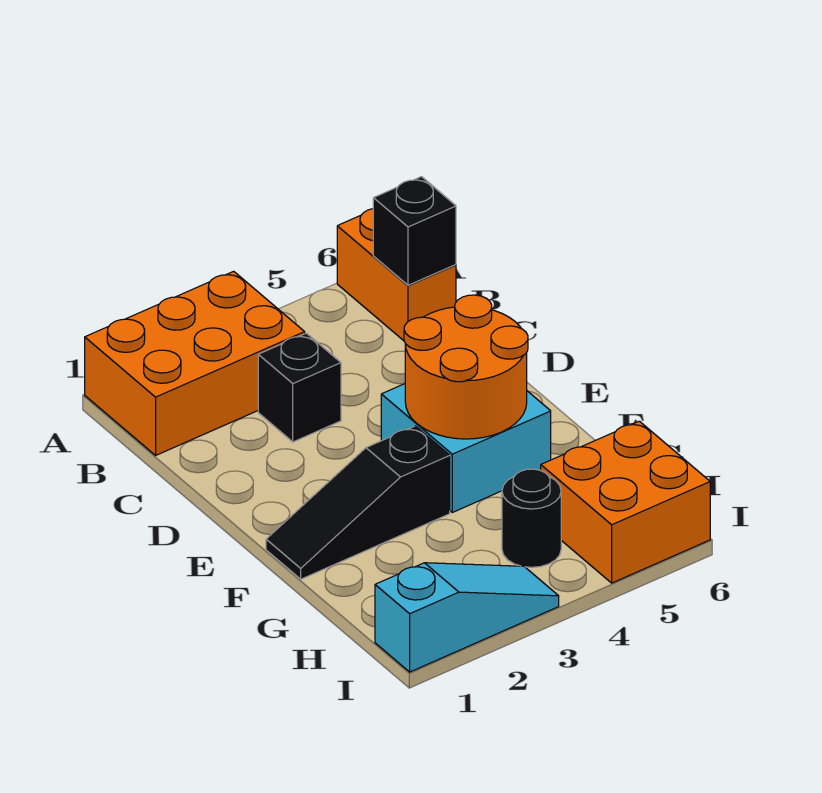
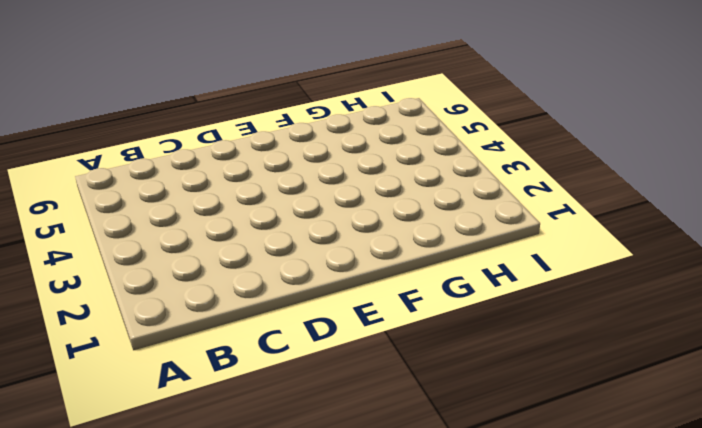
none -> orange 2x3 brick [85,271,305,455]
none -> orange 1x2 brick [337,209,456,341]

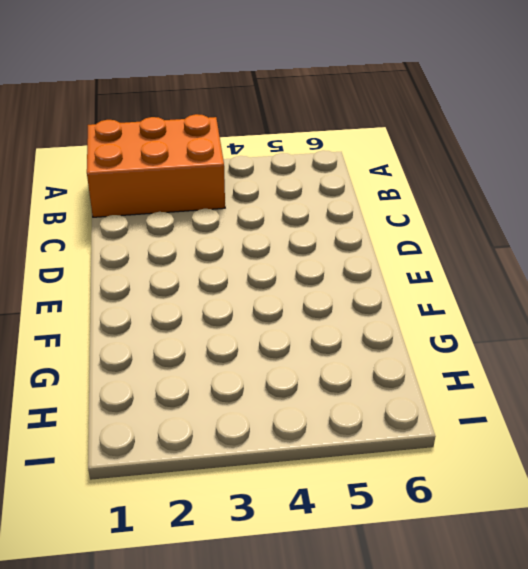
none -> orange 1x2 brick [337,209,456,341]
none -> black 1x1 brick [258,333,341,442]

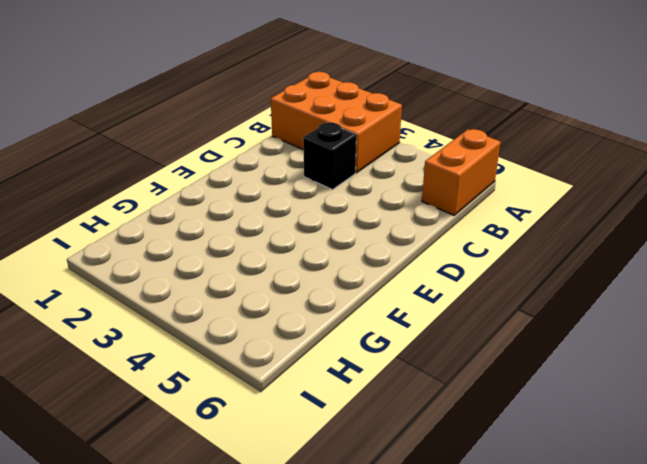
none -> cyan 2x2 brick [381,384,551,512]
none -> black 1x3 slope [266,426,450,579]

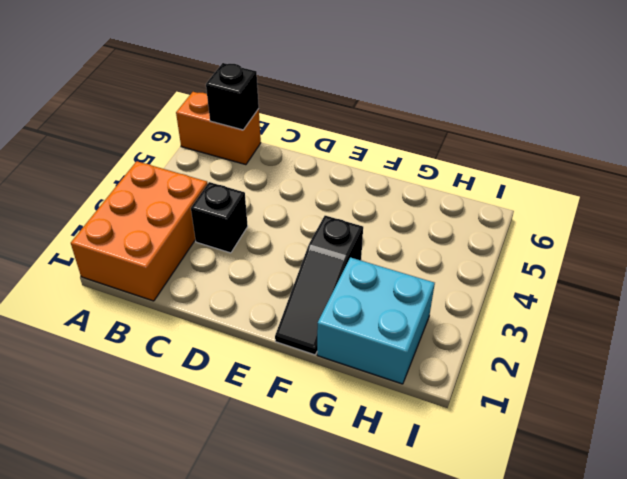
cyan 2x2 brick [317,257,435,384] -> cyan 2x2 brick moved to [381,384,551,512]
none -> black 1x1 round brick [502,469,561,567]
none -> orange 2x2 brick [541,421,710,583]

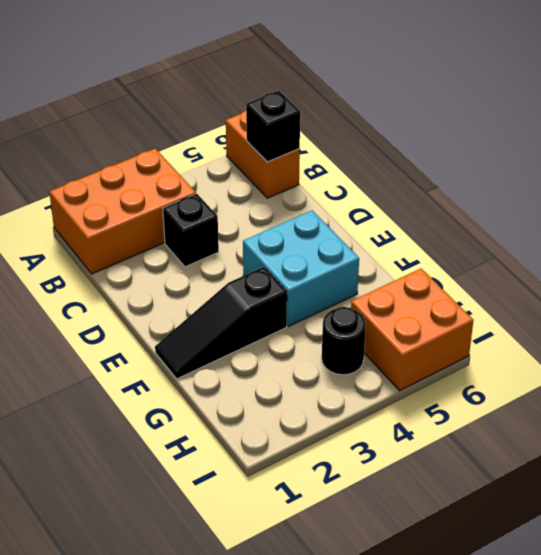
none -> cyan 1x3 slope [375,563,559,672]
none -> orange 2x2 round brick [404,295,528,439]

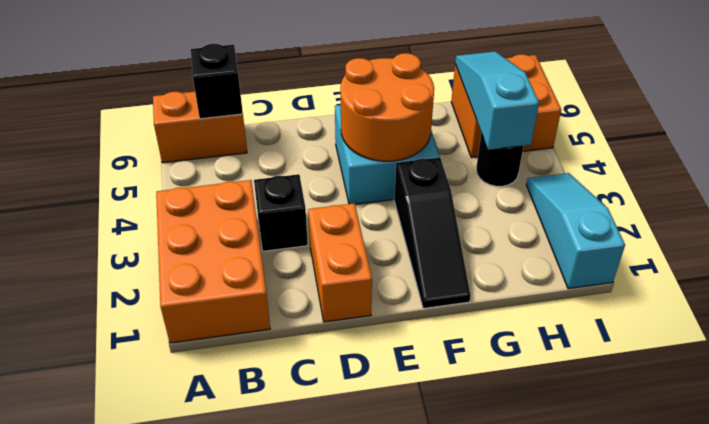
orange 1x2 brick [308,203,372,322] -> none
cyan 1x3 slope [455,51,539,150] -> none

